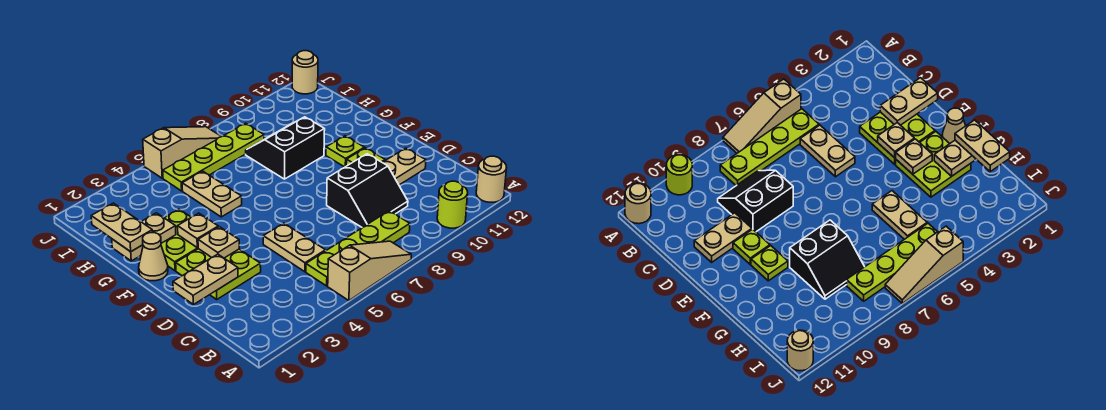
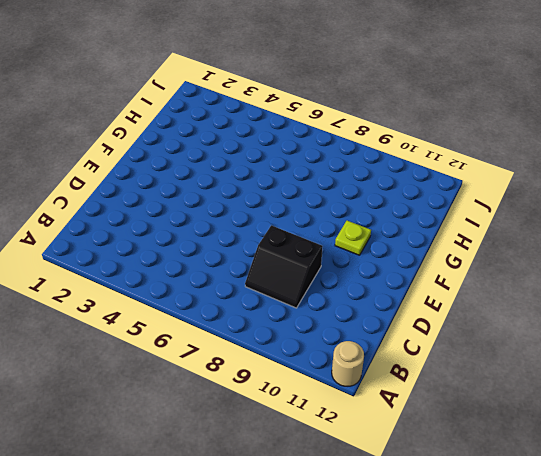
none -> tan 1x3 slope [328,241,411,301]
none -> lime 1x1 round brick [437,181,468,228]
none -> lime 1x4 plate [306,211,410,286]

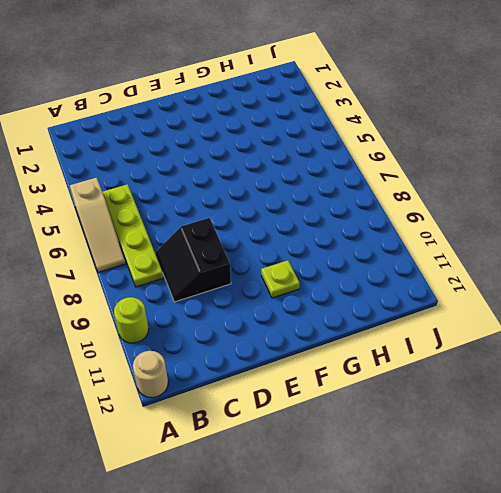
none -> tan 1x2 plate [263,223,325,272]
none -> lime 2x2 plate [176,249,261,299]
none -> tan 1x2 plate [383,148,426,185]

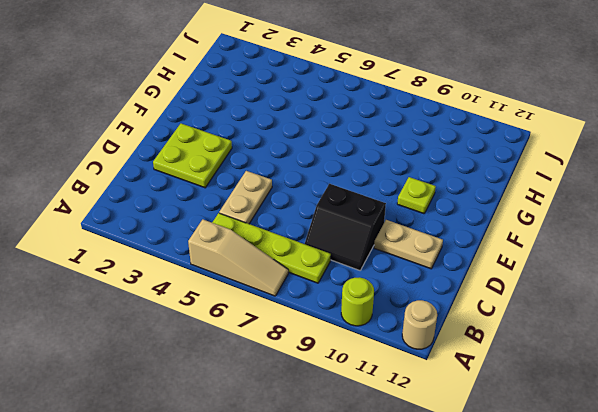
none -> lime 1x1 plate [346,148,385,166]
none -> tan 1x1 cone [139,233,168,281]
none -> lime 2x2 plate [161,209,198,271]

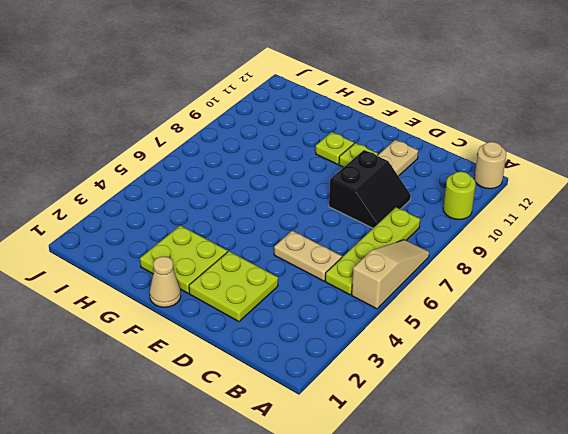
none -> tan 1x2 plate [182,171,242,217]
none -> black 2x2 slope [246,117,325,179]
none -> lime 1x4 plate [163,123,264,191]

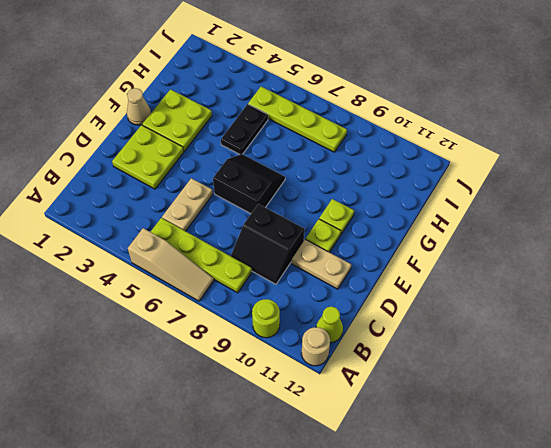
lime 1x1 cone [316,306,343,343] -> none
black 2x2 slope [213,154,285,214] -> black 2x2 slope moved to [246,117,325,179]
black 1x2 plate [221,104,268,155] -> tan 1x2 plate [182,171,242,217]
none -> tan 1x3 slope [143,127,222,178]
none -> tan 1x1 round brick [292,51,318,94]
none -> tan 1x2 plate [173,254,238,305]

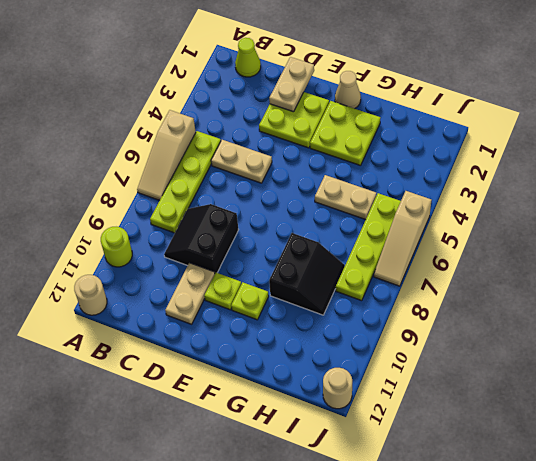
lime 1x1 cone [235,38,261,77] -> none
none -> tan 1x1 plate [198,227,239,258]
none -> tan 1x1 plate [178,213,218,248]
none -> tan 1x2 plate [112,213,176,261]

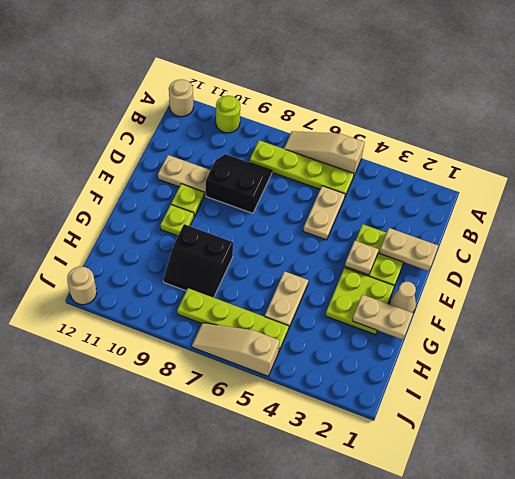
none -> tan 1x1 plate [178,213,218,248]
none -> tan 1x2 plate [91,203,152,252]

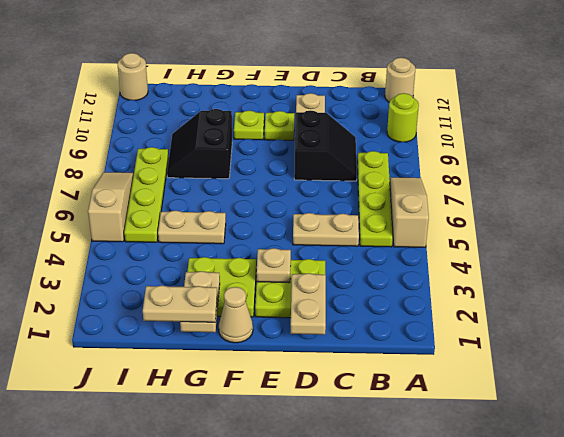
none -> tan 1x1 plate [178,213,218,248]

